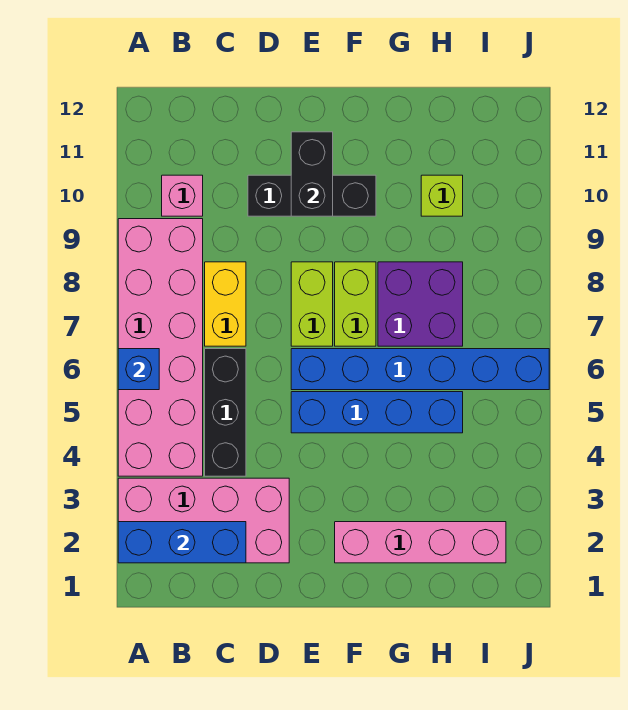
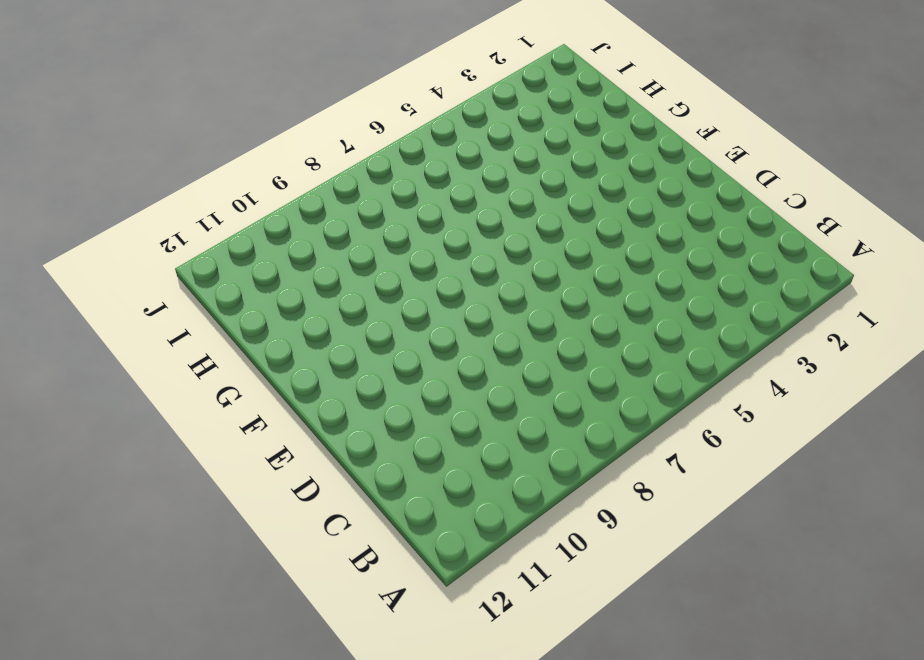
none -> pink 2x4 brick [118,478,289,563]
none -> pink 2x6 brick [118,219,203,476]
none -> pink 1x1 brick [162,175,203,216]

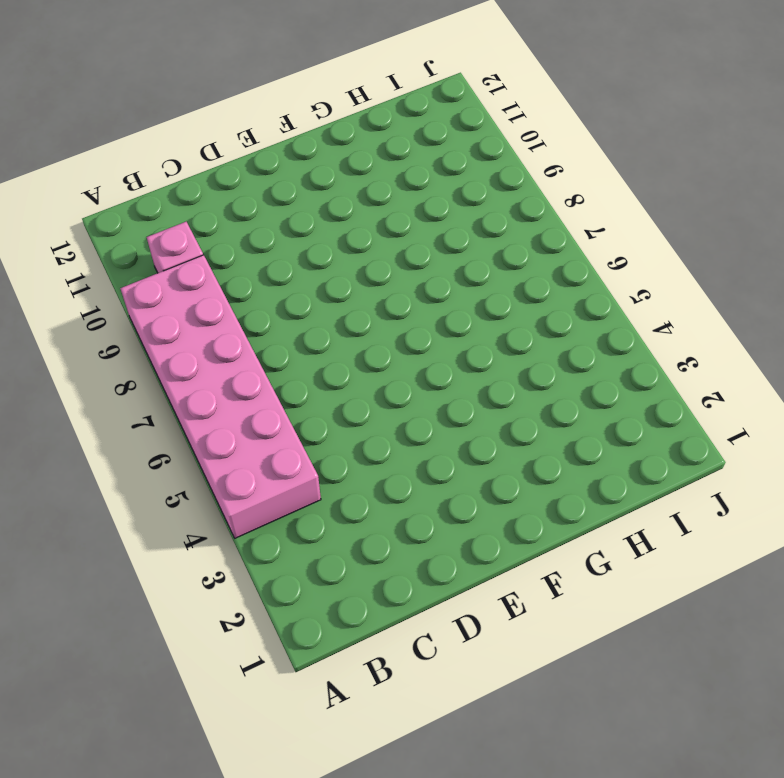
none -> pink 2x4 brick [118,478,289,563]
none -> black 1x3 brick [205,349,246,476]
none -> yellow 1x2 brick [205,262,246,346]

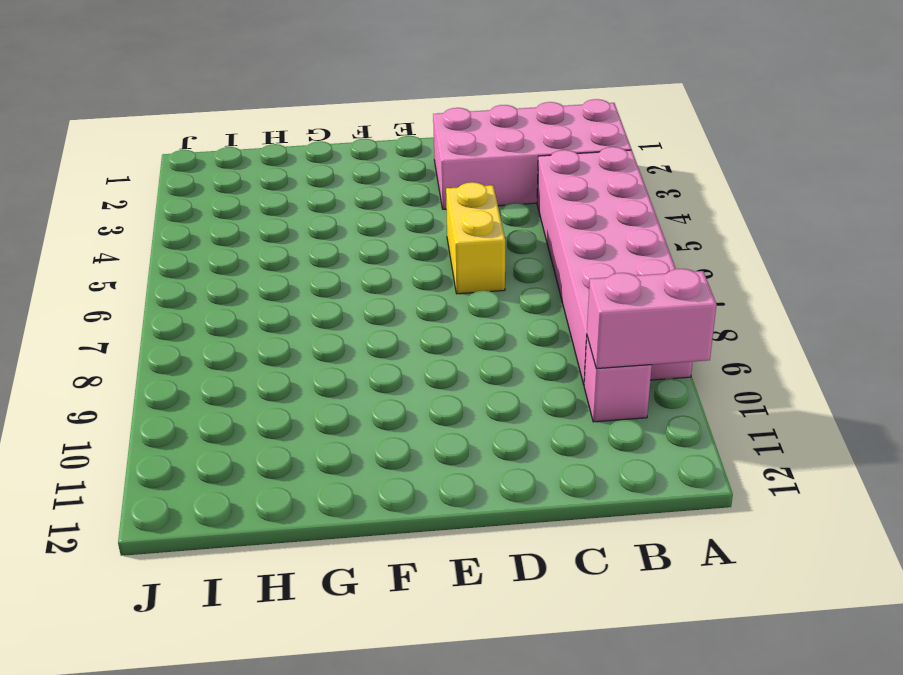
pink 1x2 brick [587,269,717,369] -> none
yellow 1x2 brick [446,182,505,294] -> yellow 1x2 brick moved to [205,262,246,346]
none -> black 1x3 brick [205,349,246,476]
none -> black 1x3 brick [248,175,376,216]
none -> blue 1x4 brick [291,392,463,433]

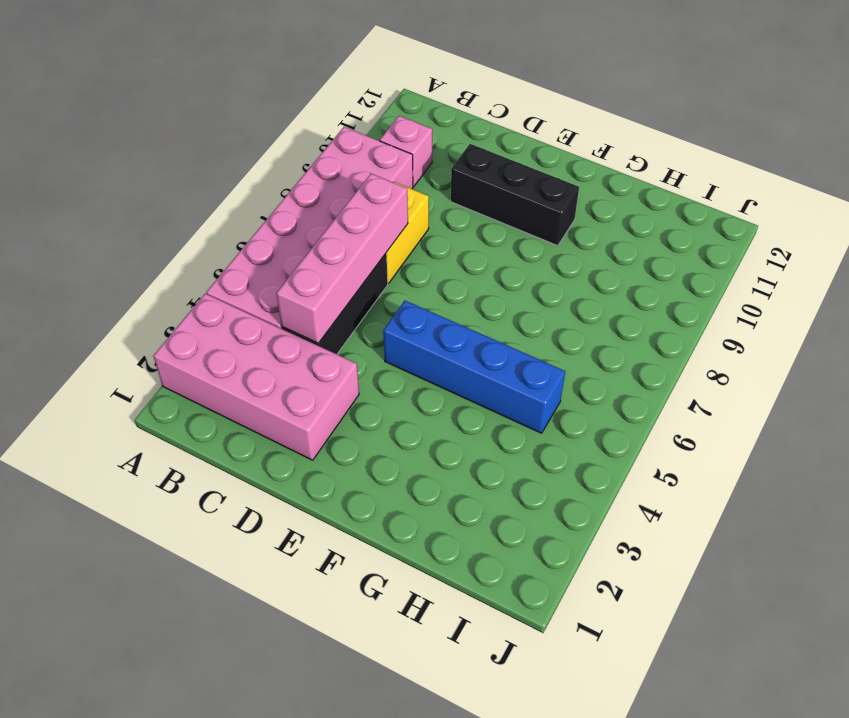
pink 1x4 brick [276,174,408,343] -> pink 1x4 brick turned to [335,522,506,563]
none -> blue 1x6 brick [291,349,549,390]
none -> lime 1x2 brick [291,262,333,346]
none -> lime 1x2 brick [335,262,376,346]

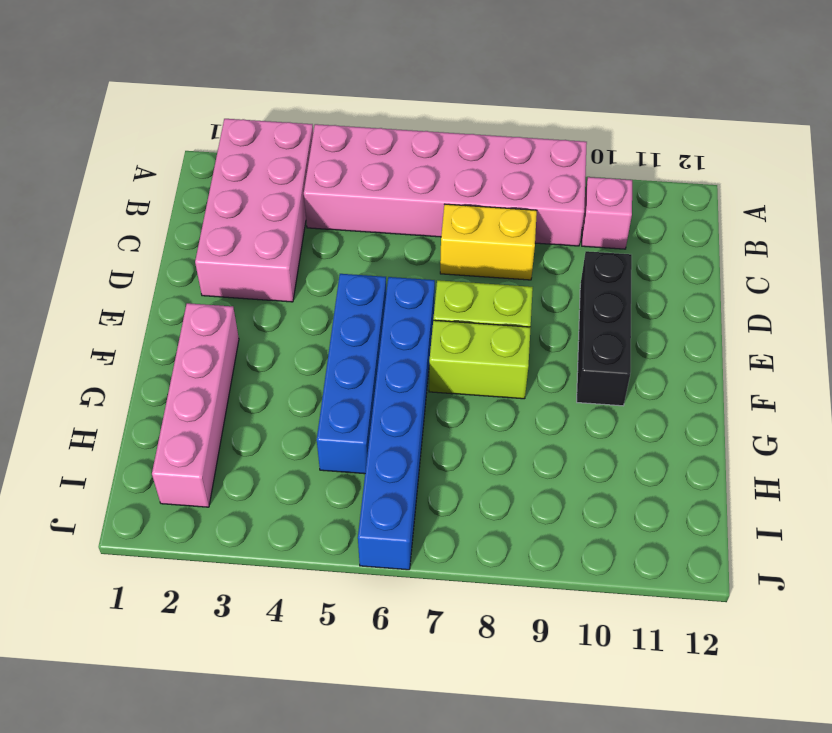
none -> black 1x3 brick [205,349,246,476]
none -> purple 2x2 brick [378,262,463,346]
none -> lime 1x1 brick [421,175,463,216]

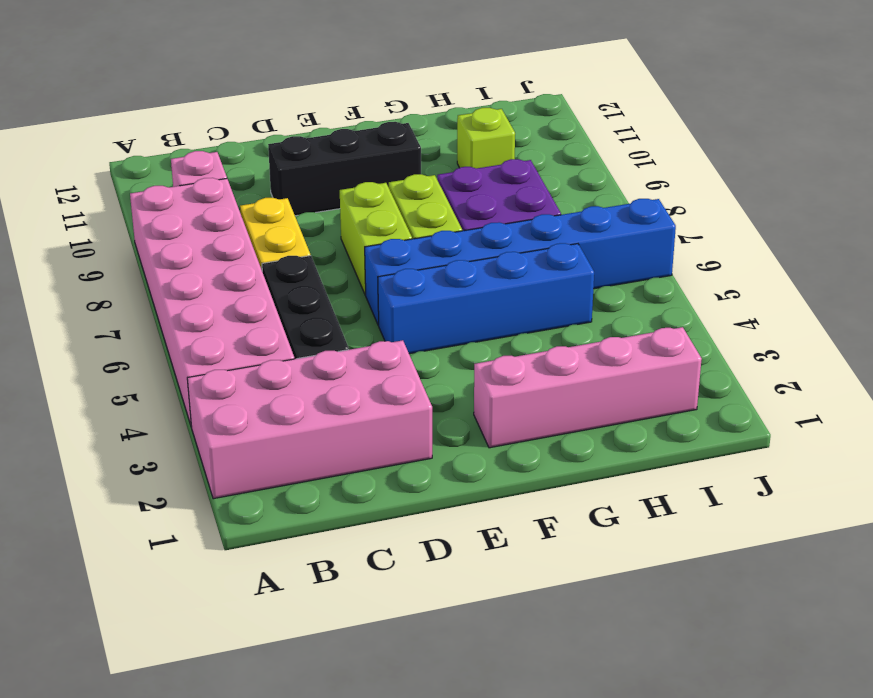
none -> blue 1x3 brick [118,522,246,563]
none -> blue 1x1 brick [118,349,159,390]
none -> black 1x2 brick [291,132,333,216]

